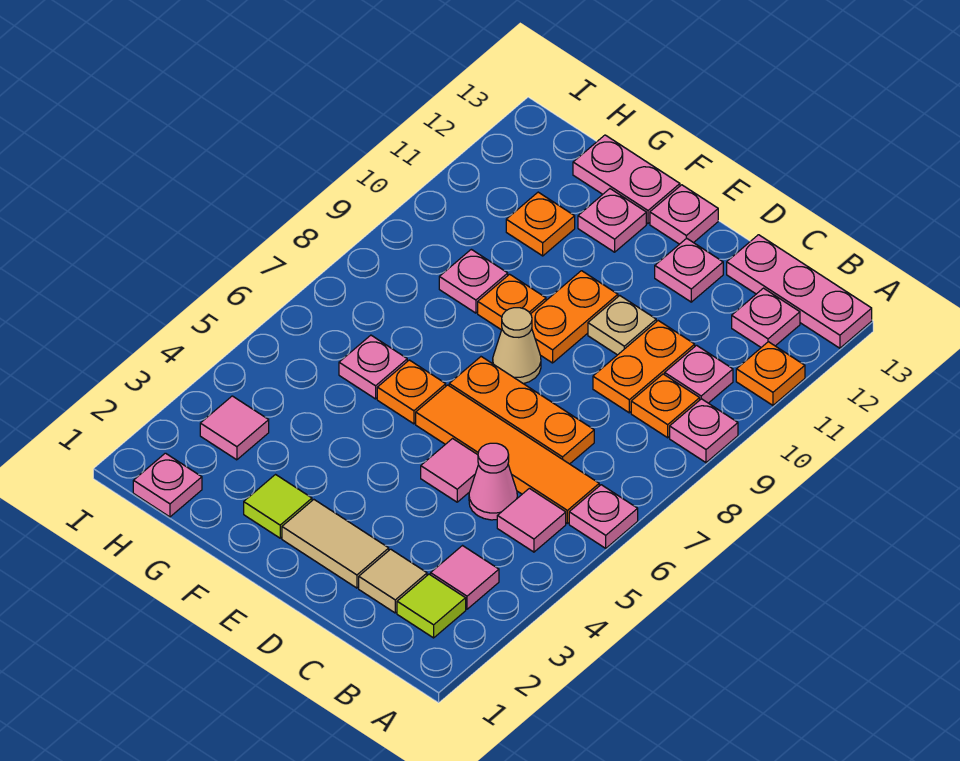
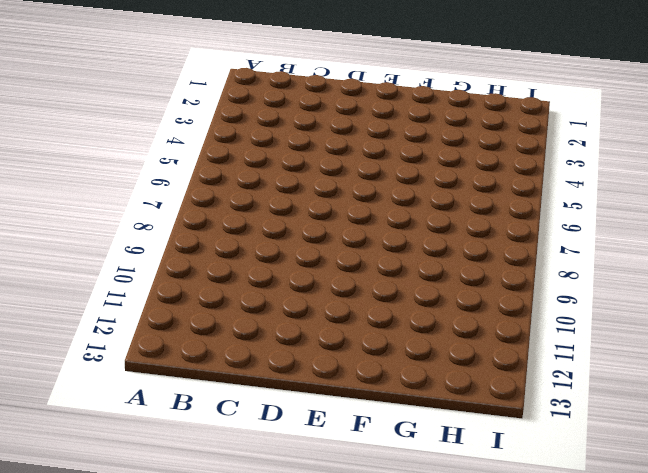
none -> pink 1x1 plate [569,485,638,548]
none -> pink 1x1 plate [670,399,738,463]
none -> orange 1x1 plate [736,342,805,405]
none -> pink 1x3 plate [727,235,872,348]

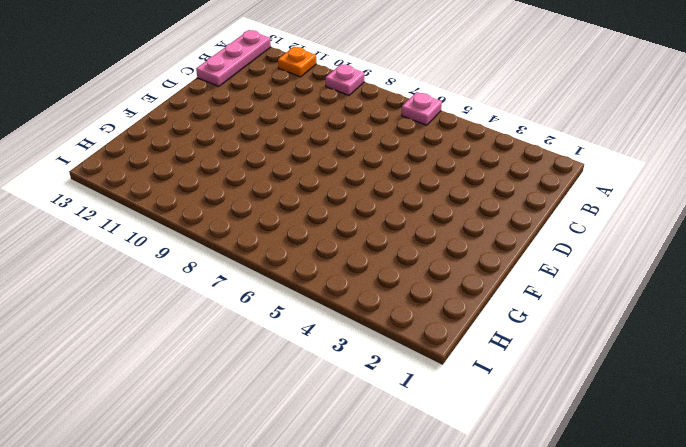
none -> lime 1x1 tile [397,574,466,638]
none -> pink 1x1 tile [431,546,499,609]
none -> pink 1x1 tile [497,488,566,552]
none -> orange 1x4 tile [416,385,599,523]

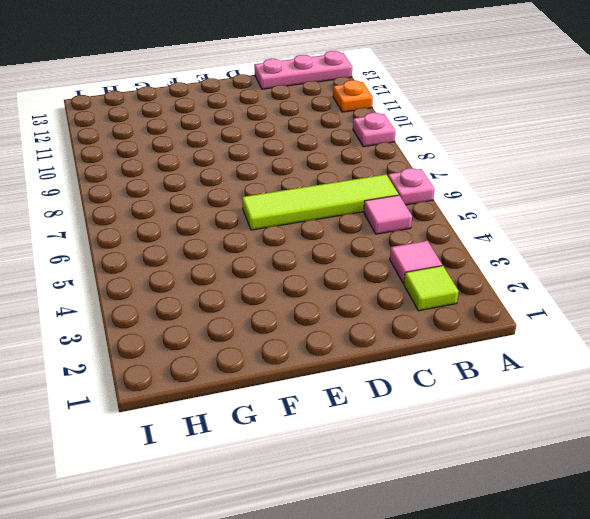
lime 1x4 tile [242,174,399,230] -> orange 1x4 tile [416,385,599,523]
none -> orange 1x1 plate [631,374,700,438]
none -> pink 1x1 plate [665,345,733,403]
none -> pink 1x1 plate [732,288,800,347]
none -> tan 1x1 tile [359,549,427,613]

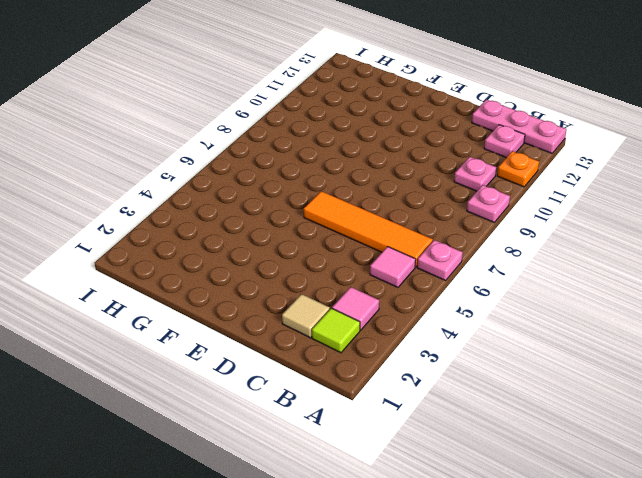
none -> orange 1x1 plate [631,374,700,438]
none -> pink 1x1 cone [469,443,517,520]
none -> orange 1x3 plate [449,357,594,464]
none -> orange 1x2 plate [593,321,695,413]

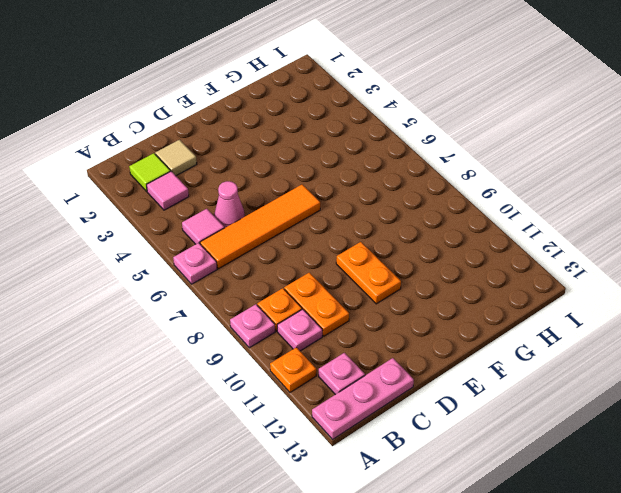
none -> orange 1x3 plate [449,357,594,464]
none -> tan 1x2 tile [282,500,389,588]
none -> pink 1x1 tile [421,439,478,502]
none -> tan 1x1 plate [588,296,656,355]

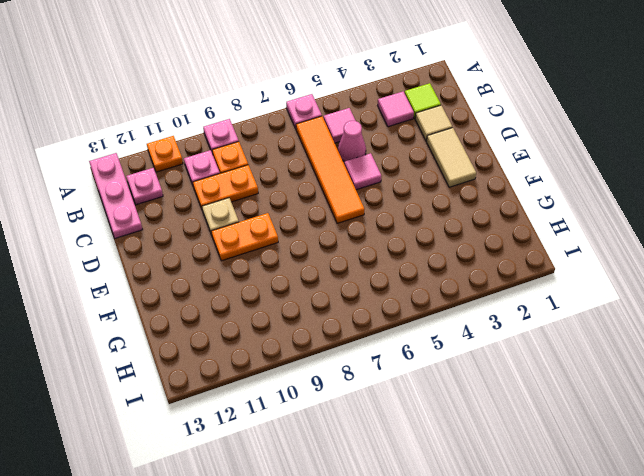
none -> orange 1x3 plate [449,357,594,464]
none -> pink 1x1 plate [655,238,723,302]
none -> tan 1x1 cone [493,308,541,384]
none -> pink 1x1 plate [650,185,718,244]

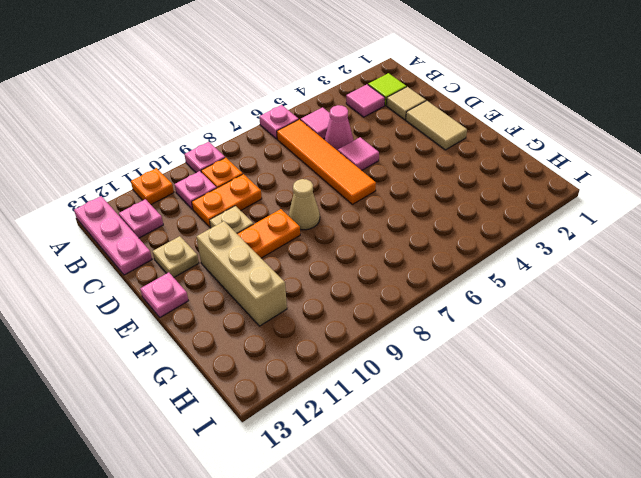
tan 1x1 plate [153,236,199,277] -> pink 1x1 plate [655,238,723,302]
tan 1x3 brick [196,221,287,326] -> orange 1x1 plate [506,192,575,256]
none -> orange 1x3 plate [449,357,594,464]
none -> lime 1x1 tile [244,475,312,538]
none -> orange 1x1 plate [377,360,446,424]
none -> orange 1x1 plate [478,274,546,330]

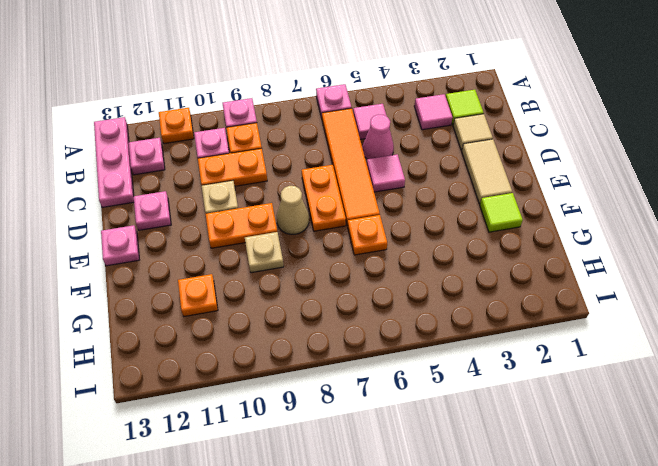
orange 1x2 plate [302,165,346,231] -> orange 1x3 plate [449,357,594,464]
tan 1x1 plate [245,232,284,273] -> orange 1x1 plate [478,274,546,330]
none -> pink 1x1 plate [578,189,646,252]
none -> pink 1x2 plate [573,135,680,224]
none -> pink 1x1 plate [339,335,407,399]
none -> pink 1x1 plate [439,249,508,313]

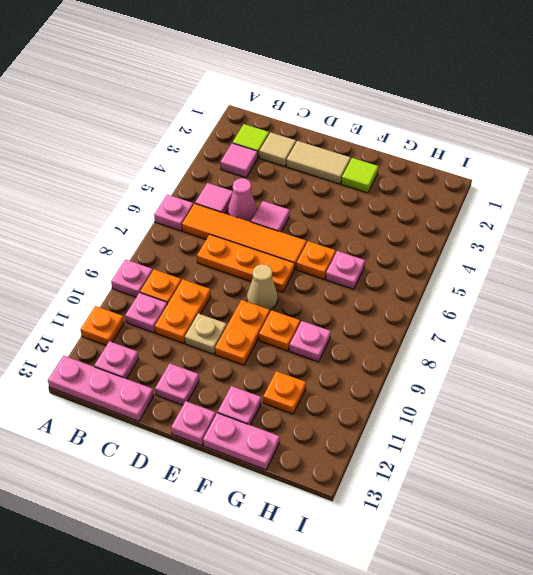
none -> pink 1x1 plate [133,453,202,517]
none -> pink 1x1 tile [200,396,269,460]

